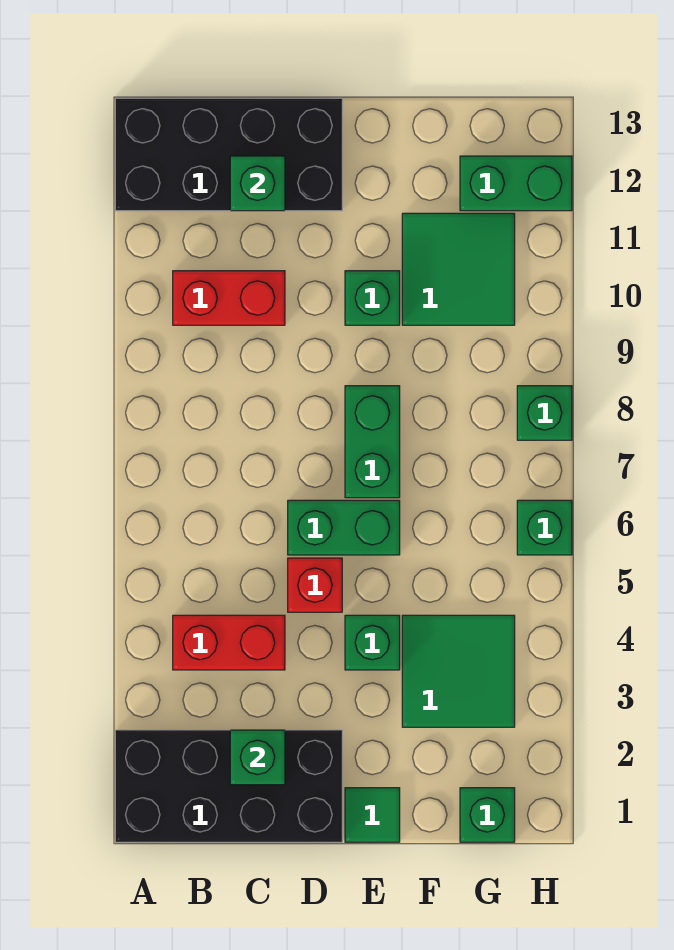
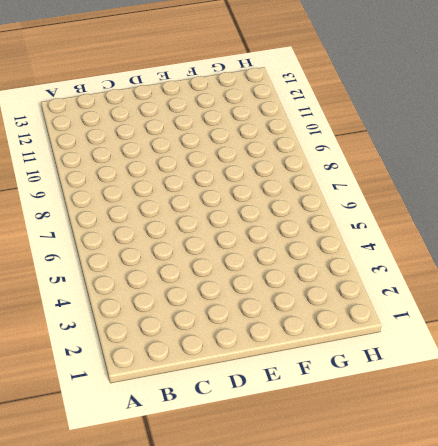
none -> black 2x4 brick [115,730,342,842]
none -> black 2x4 brick [115,98,342,211]
none -> red 1x2 brick [173,615,285,670]

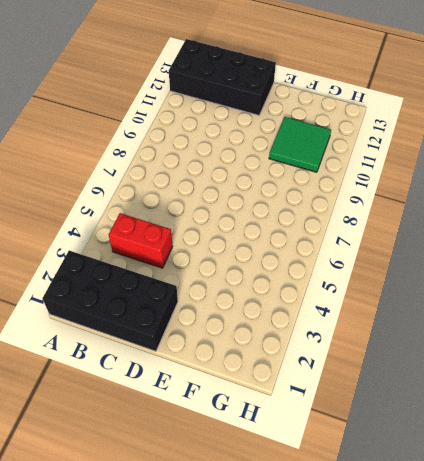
none -> red 1x2 brick [173,271,285,325]
none -> red 1x1 brick [288,558,342,612]
none -> green 1x2 brick [288,500,400,555]

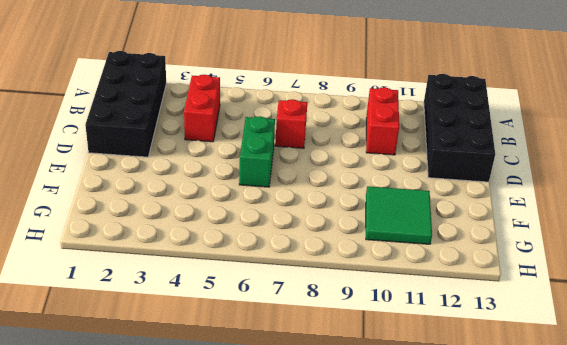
red 1x1 brick [275,99,307,148] -> red 1x1 brick moved to [288,558,342,612]
none -> green 1x1 tile [345,788,400,842]
none -> green 1x1 brick [345,615,400,670]
none -> green 1x2 brick [345,386,400,498]

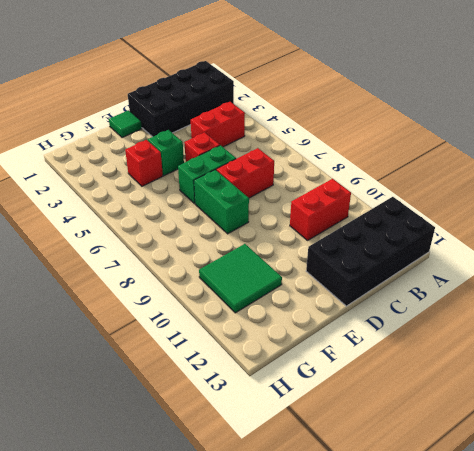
red 1x2 brick [216,148,274,198] -> none
red 1x1 brick [125,140,163,186] -> green 2x2 tile [402,615,515,727]
none -> green 1x1 brick [345,271,400,325]
none -> green 1x1 brick [460,788,515,842]
none -> green 1x2 brick [460,156,572,211]

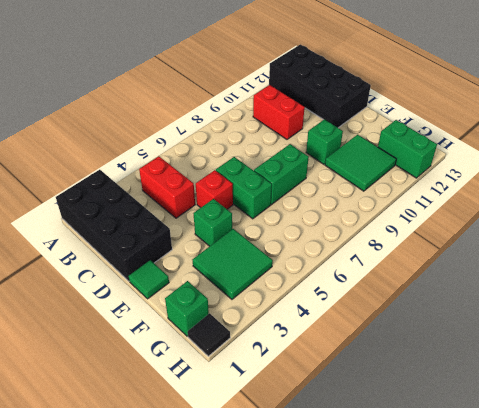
black 1x1 tile [188,313,230,356] -> none
none -> green 1x1 brick [517,500,572,555]
none -> green 1x1 brick [517,386,572,440]
none -> green 1x1 brick [230,730,285,785]

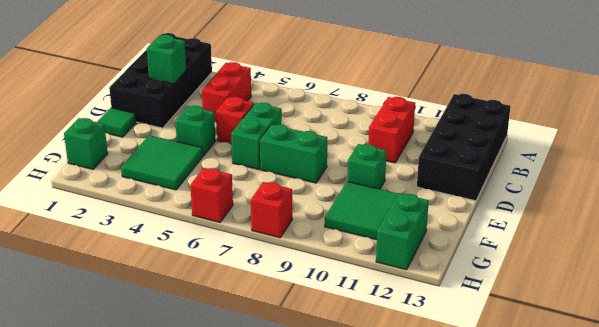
red 1x1 brick [190,168,233,222] -> green 1x1 brick [517,500,572,555]
red 1x1 brick [251,182,292,238] -> green 1x1 brick [517,386,572,440]
none -> green 1x1 brick [230,156,285,211]

